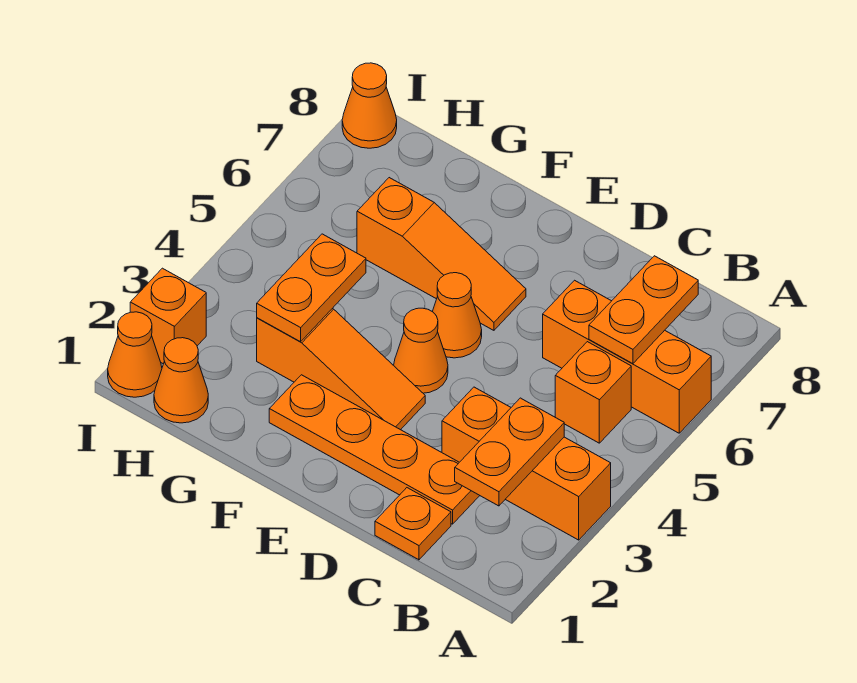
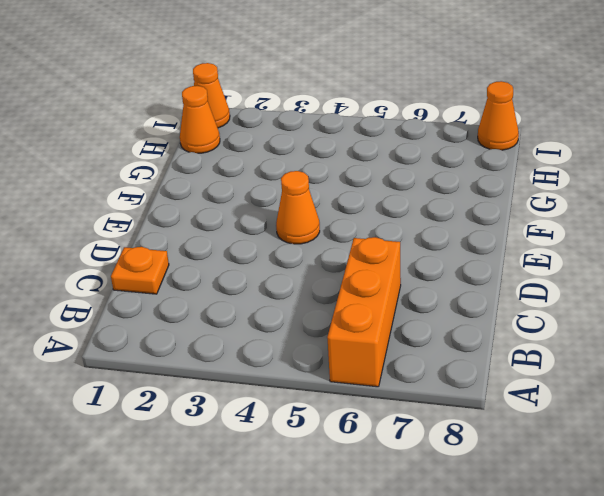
none -> orange 1x3 brick [442,387,611,540]
none -> orange 1x1 brick [555,342,631,443]
none -> orange 1x4 plate [269,375,480,524]

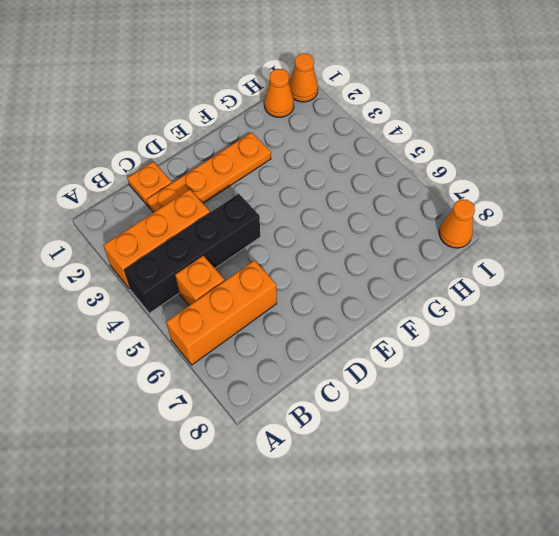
black 1x4 brick [124,194,260,313] -> none
none -> orange 1x3 slope [257,308,425,430]
none -> orange 1x1 cone [394,308,448,393]
none -> orange 1x1 cone [432,273,482,358]

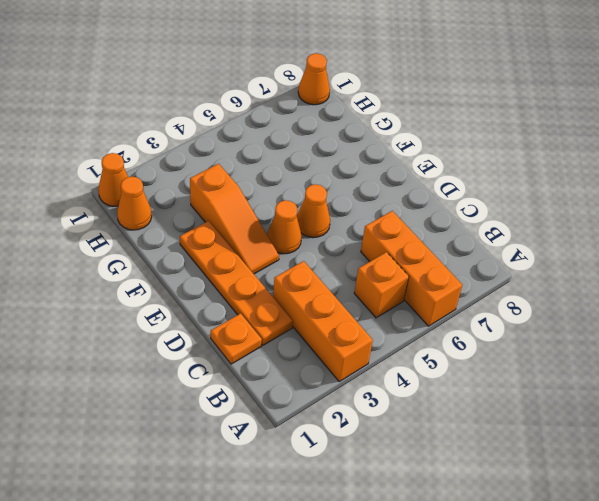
none -> orange 1x3 slope [357,178,526,330]
none -> orange 1x1 brick [130,268,206,364]
none -> orange 1x2 plate [455,398,564,506]

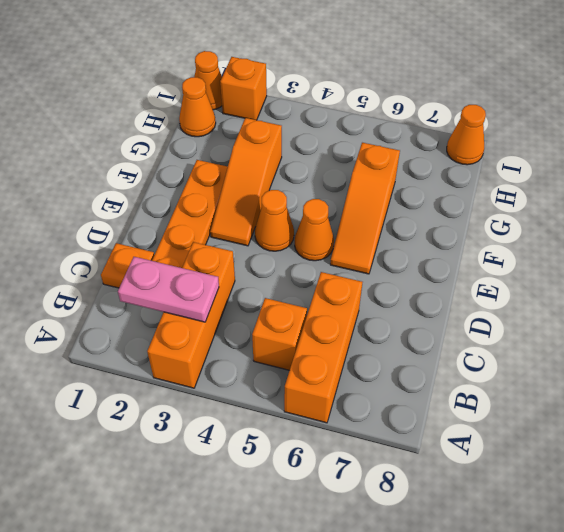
pink 1x2 plate [118,257,219,322] -> orange 1x2 plate [455,398,564,506]
none -> orange 1x2 plate [589,256,698,364]
none -> orange 1x2 plate [257,234,366,342]

